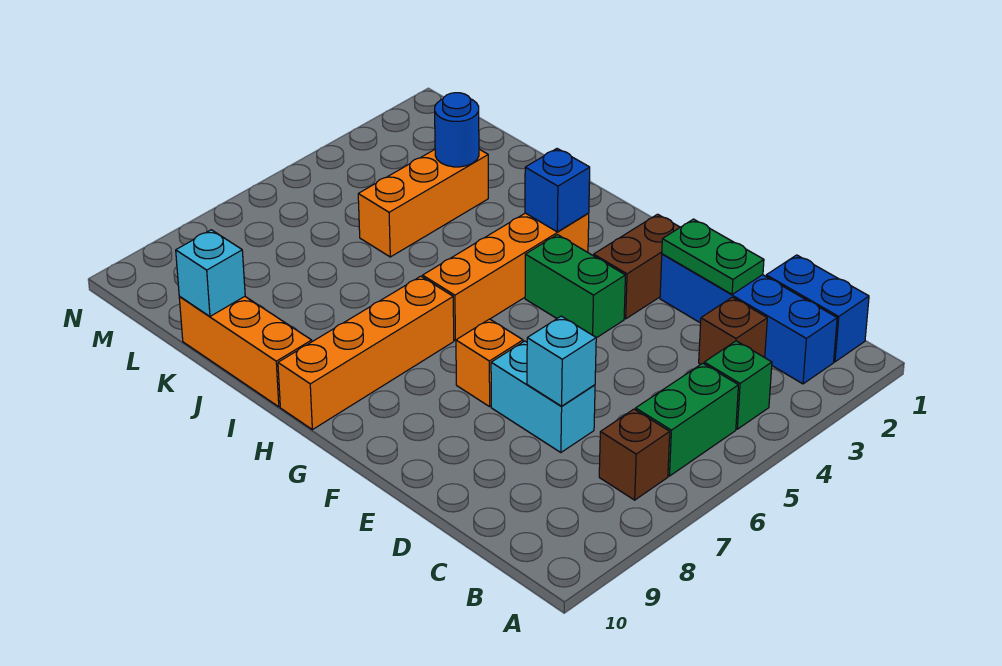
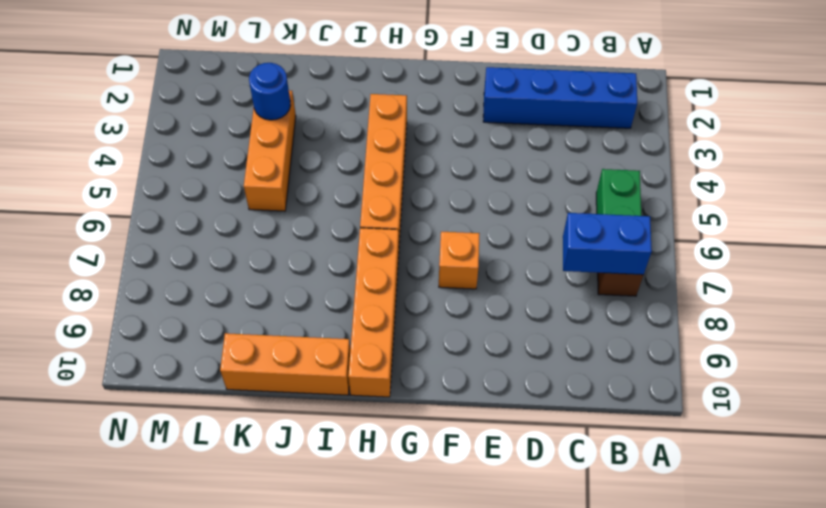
blue 1x2 brick [563,213,652,275] -> blue 1x2 brick moved to [766,255,869,362]
none -> green 1x1 brick [704,341,772,429]
none -> brown 1x1 brick [699,297,767,364]
none -> cyan 1x2 brick [491,341,595,453]

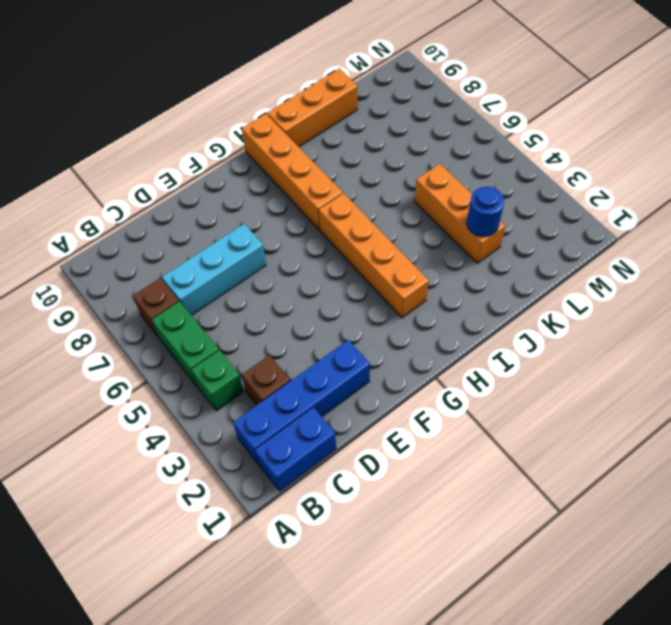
cyan 1x3 brick [162,224,266,315] -> cyan 1x2 brick [491,341,595,453]
none -> brown 1x2 brick [594,214,680,319]
none -> green 1x2 brick [525,235,625,338]
none -> orange 1x1 brick [456,319,523,407]

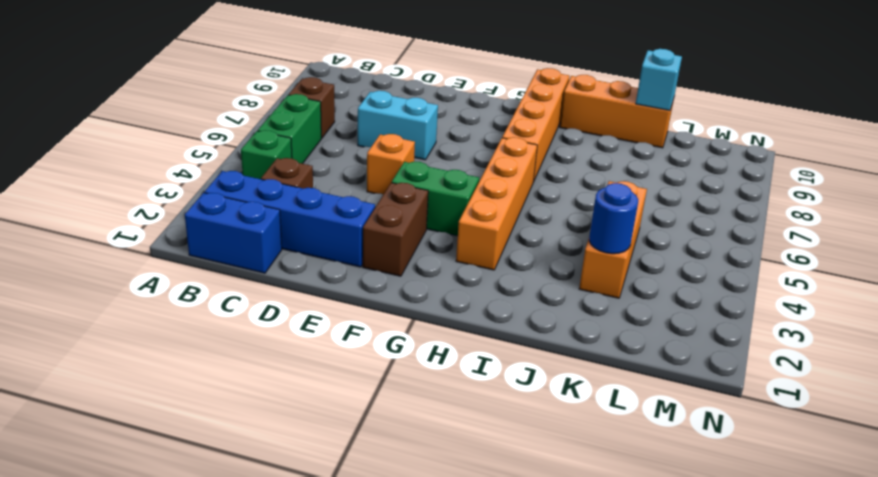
orange 1x1 brick [367,134,415,194] -> orange 1x1 brick moved to [456,319,523,407]
none -> green 1x2 plate [662,219,764,294]
none -> cyan 1x1 brick [527,316,596,406]
none -> blue 1x1 brick [525,149,590,232]

